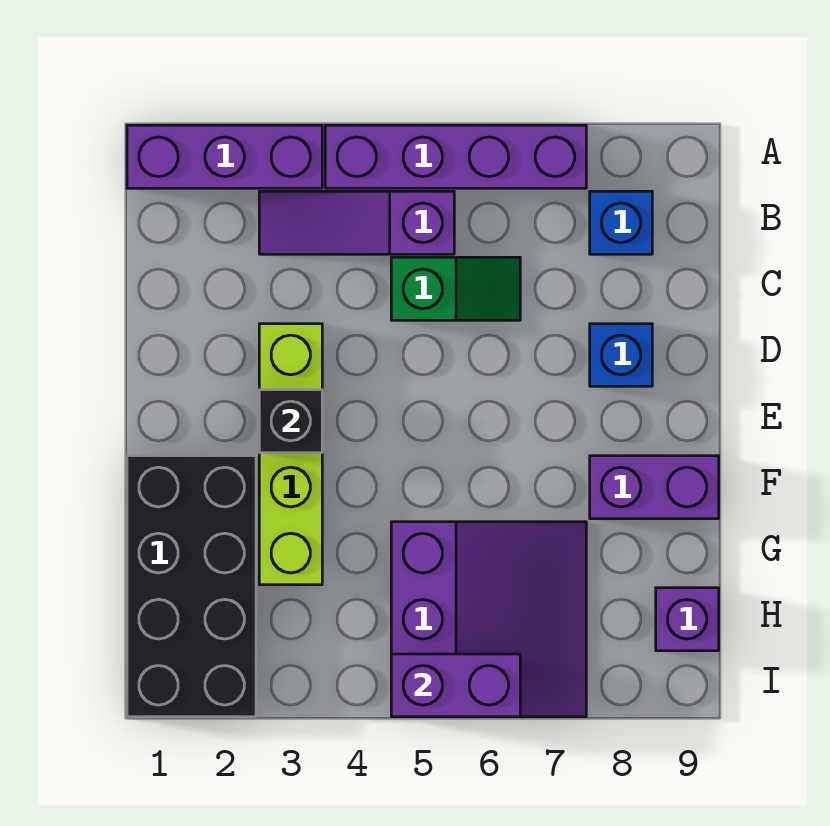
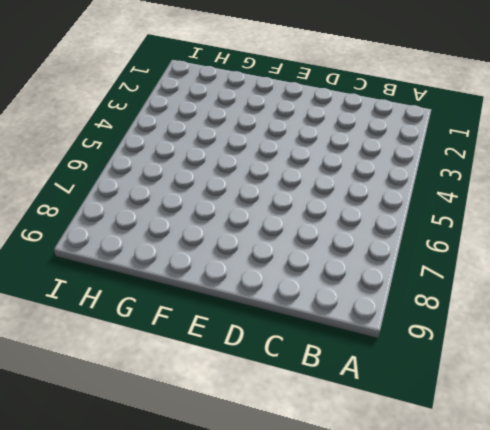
none -> purple 1x3 brick [127,125,322,188]
none -> purple 1x4 brick [325,125,586,188]
none -> purple 1x3 slope [259,191,454,254]

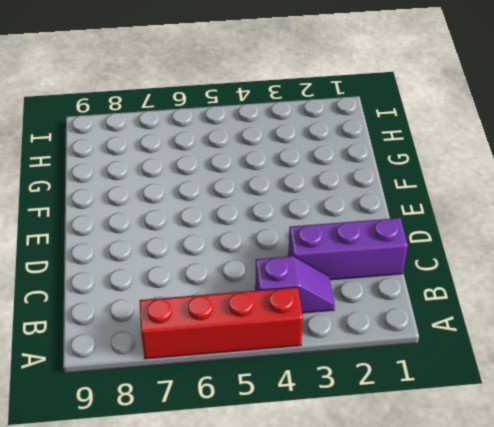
red 1x4 brick [140,287,303,359] -> purple 1x4 brick [325,125,586,188]
purple 1x2 slope [255,256,335,313] -> purple 1x3 slope [259,191,454,254]
purple 1x3 brick [288,218,408,280] -> purple 1x3 brick moved to [127,125,322,188]
none -> blue 1x1 brick [590,191,652,254]
none -> green 1x2 slope [391,257,520,320]
none -> lime 1x4 brick [259,324,322,585]

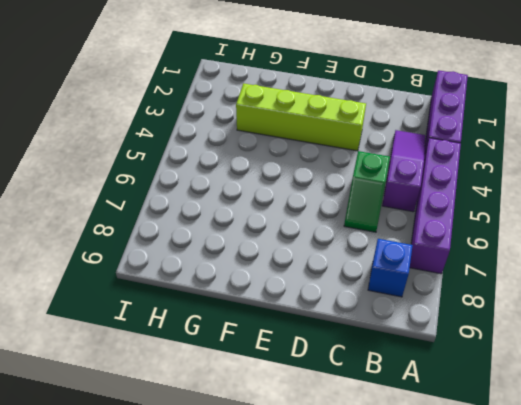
none -> blue 1x1 brick [590,324,652,386]
none -> black 2x4 brick [127,456,256,717]
none -> purple 1x2 brick [590,456,719,519]

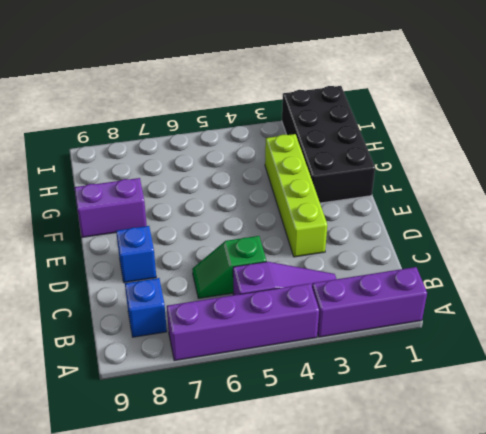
none -> purple 3x3 slope [391,522,586,717]
none -> purple 1x1 brick [656,588,719,651]
none -> black 1x1 brick [259,390,322,453]

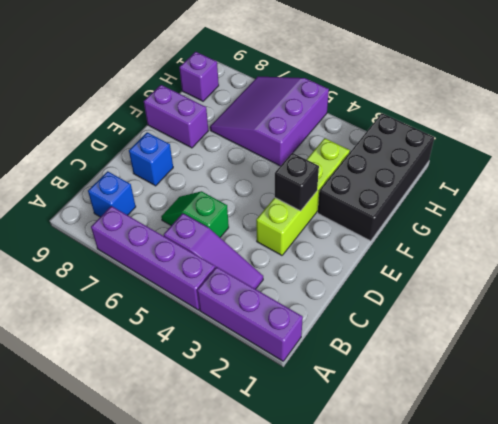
none -> purple 1x2 brick [391,654,520,717]

